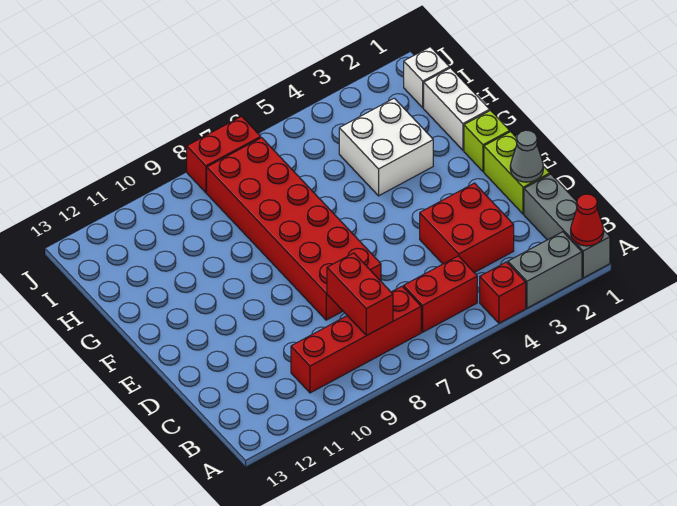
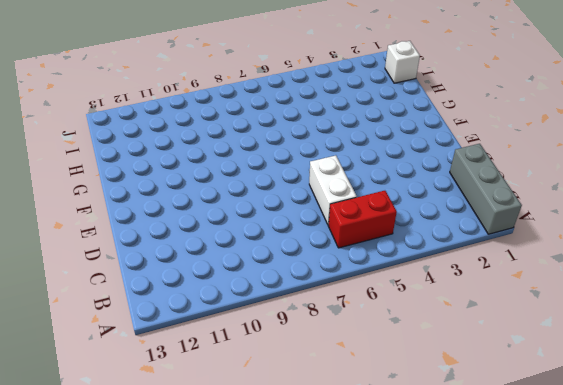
white 1x2 brick [309,155,357,225] -> white 1x2 brick moved to [424,68,490,150]
none -> grey 1x2 brick [508,232,582,308]
none -> red 1x1 brick [480,262,526,323]
none -> red 1x4 brick [291,286,421,393]

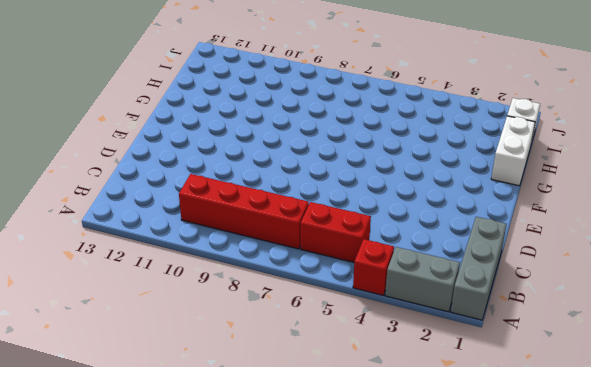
none -> red 2x2 brick [420,183,514,273]
none -> lime 1x2 brick [484,132,550,214]
none -> red 2x6 brick [207,138,381,320]

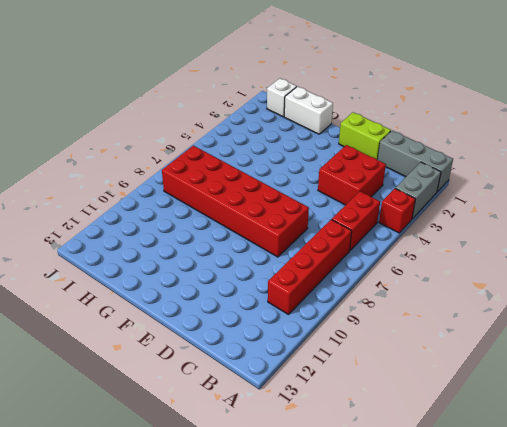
none -> lime 1x1 brick [464,110,510,172]
none -> white 2x2 brick [339,98,433,196]
none -> red 1x2 brick [187,116,261,193]

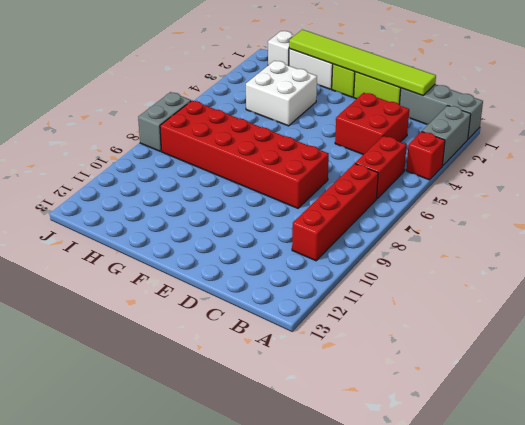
lime 1x6 tile [289,29,436,96] -> grey 1x1 cone [510,130,543,182]
grey 1x2 brick [138,92,191,152] -> red 1x2 brick [187,116,261,193]
none -> red 1x1 cone [571,194,604,246]
none -> red 1x2 brick [327,253,393,336]

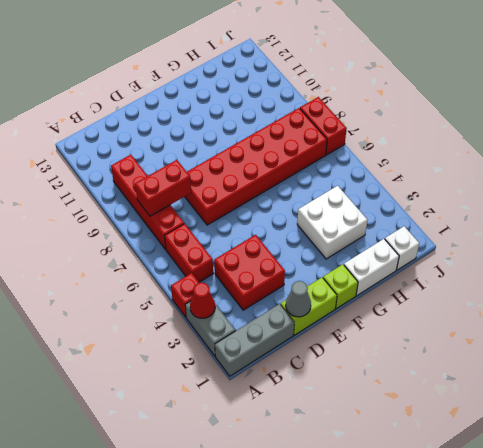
red 1x1 cone [190,283,215,318] -> red 1x1 cone moved to [571,194,604,246]

